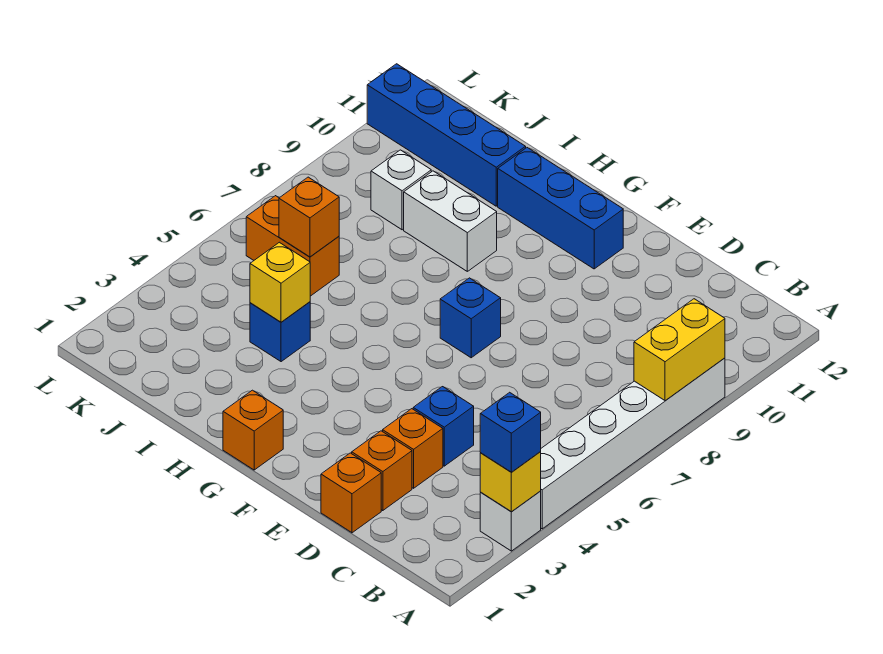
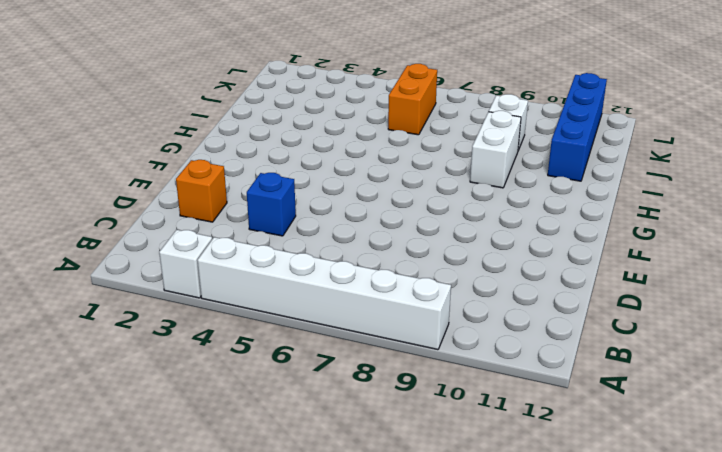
none -> orange 1x1 brick [321,453,381,533]
none -> orange 1x1 brick [383,409,443,488]
none -> blue 1x1 brick [440,278,501,358]

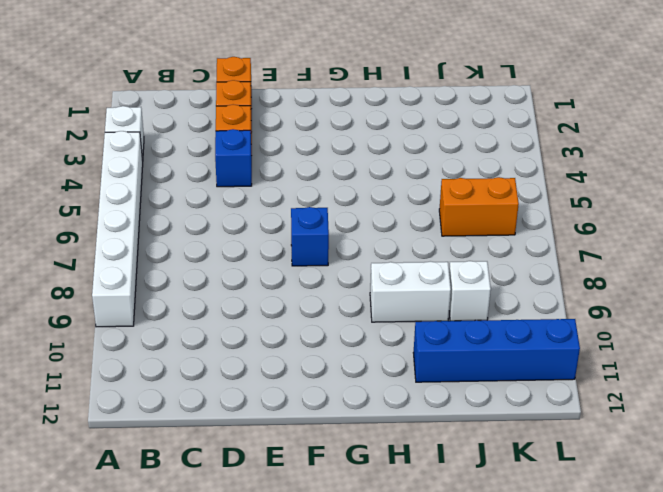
none -> blue 1x3 brick [498,148,623,269]
none -> orange 1x1 brick [223,390,283,470]
none -> blue 1x1 brick [250,302,310,362]

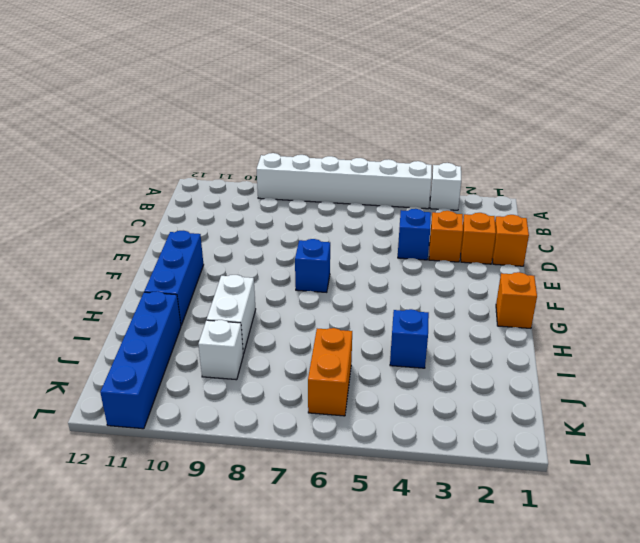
none -> yellow 1x1 brick [480,452,541,512]
none -> yellow 1x2 brick [634,299,725,401]
none -> yellow 1x1 brick [250,242,310,322]

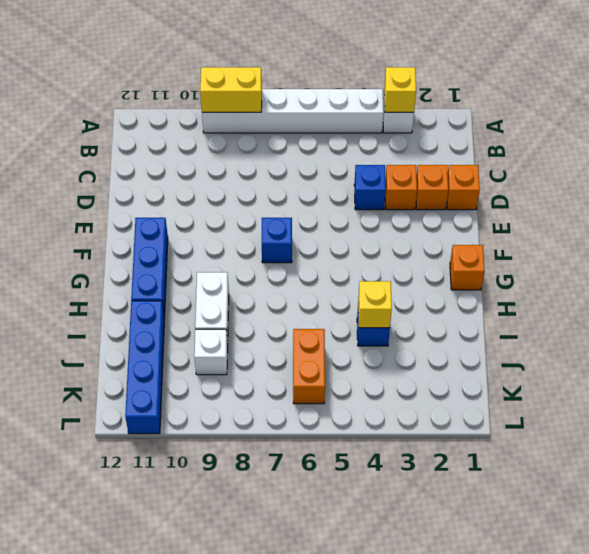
none -> orange 1x1 brick [279,177,339,257]
none -> blue 1x1 brick [480,392,541,472]

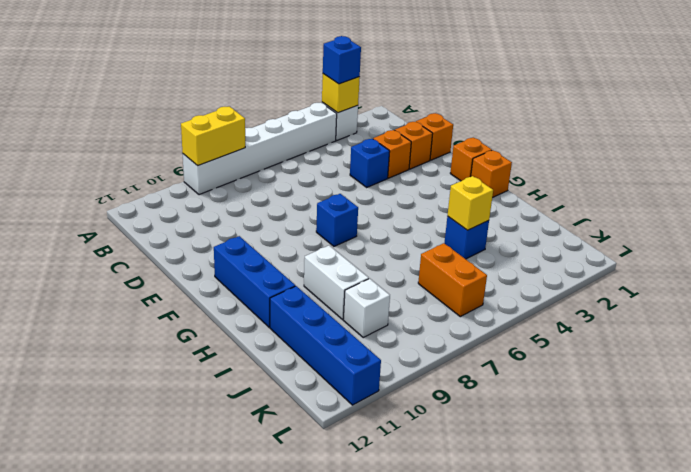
orange 1x1 brick [450,138,492,181] -> orange 1x1 brick moved to [279,177,339,257]

